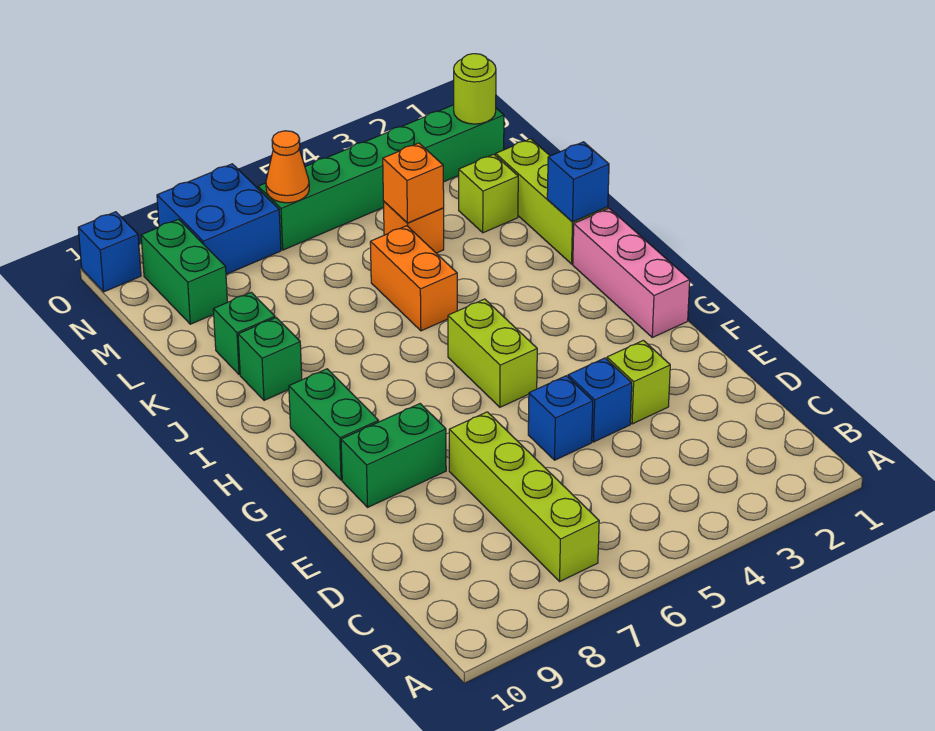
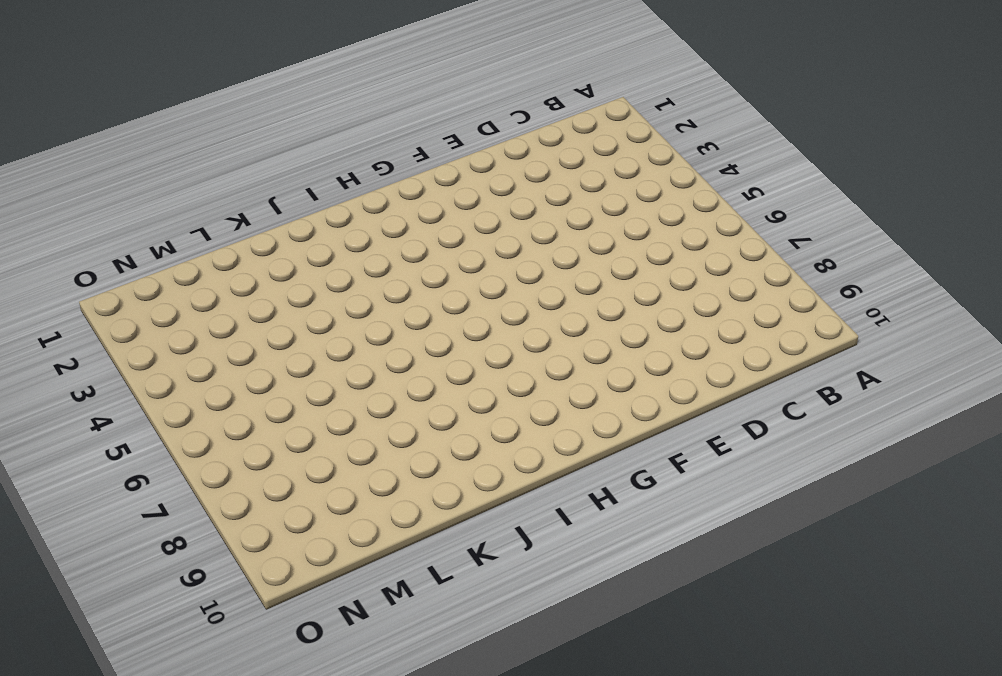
none -> lime 1x4 brick [449,412,599,581]
none -> lime 1x1 brick [607,340,670,424]
none -> blue 1x1 brick [568,358,632,442]

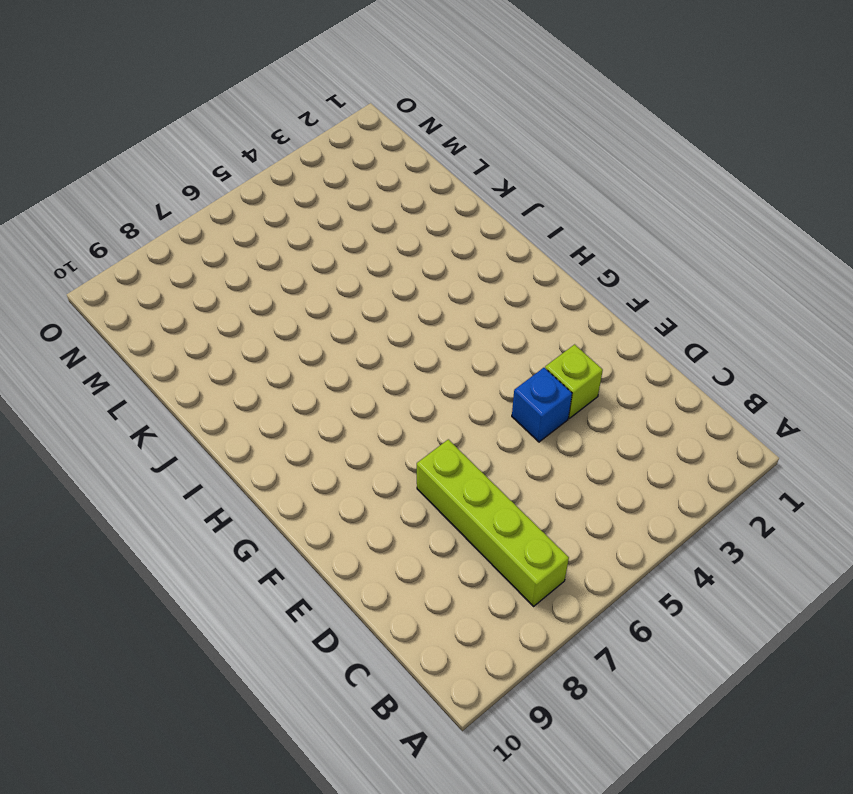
none -> blue 1x1 brick [528,376,593,460]
none -> green 1x2 brick [341,404,446,507]
none -> pink 1x3 brick [573,208,690,337]

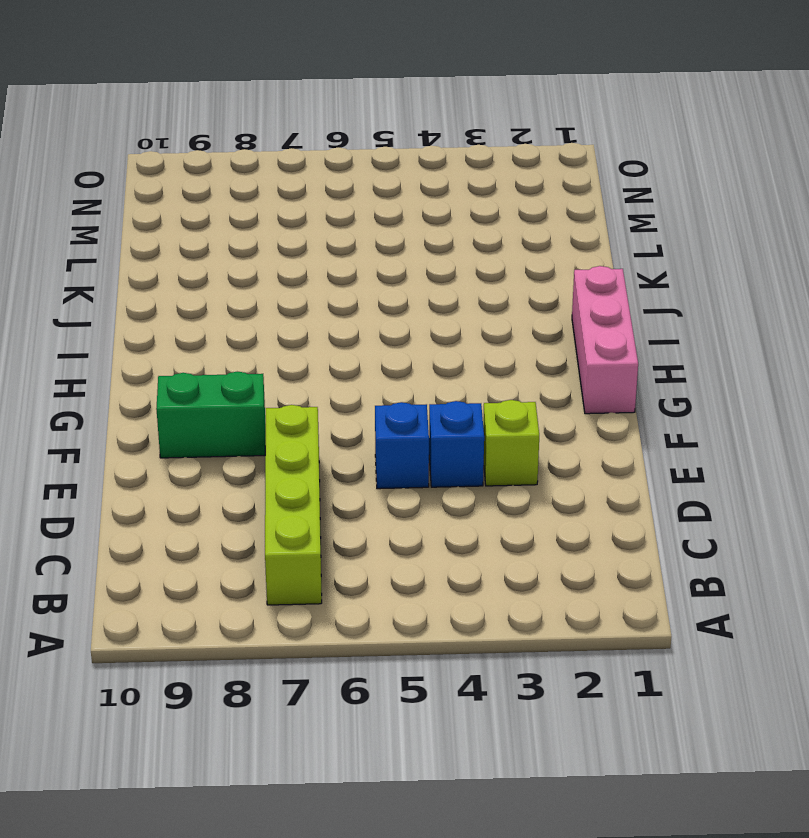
none -> lime 1x2 brick [448,299,537,407]
none -> green 1x2 brick [289,369,379,480]
none -> lime 1x3 brick [496,139,608,264]

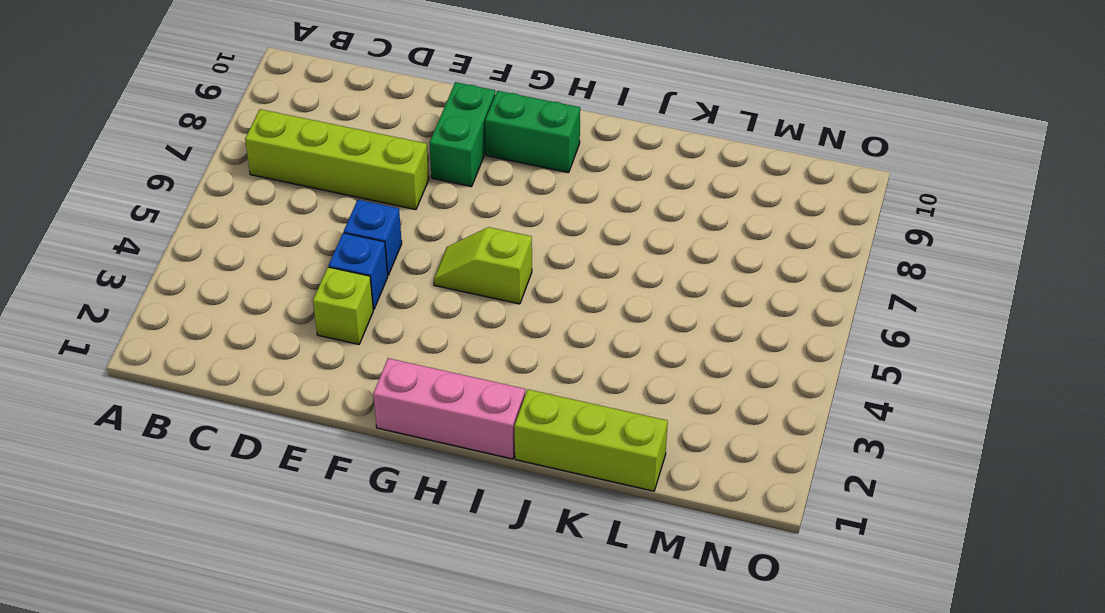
lime 1x2 slope [434,227,532,304] -> lime 1x2 brick [448,299,537,407]
none -> orange 1x2 brick [370,226,457,331]
none -> green 1x1 brick [238,318,302,400]
none -> green 1x1 brick [213,292,275,375]

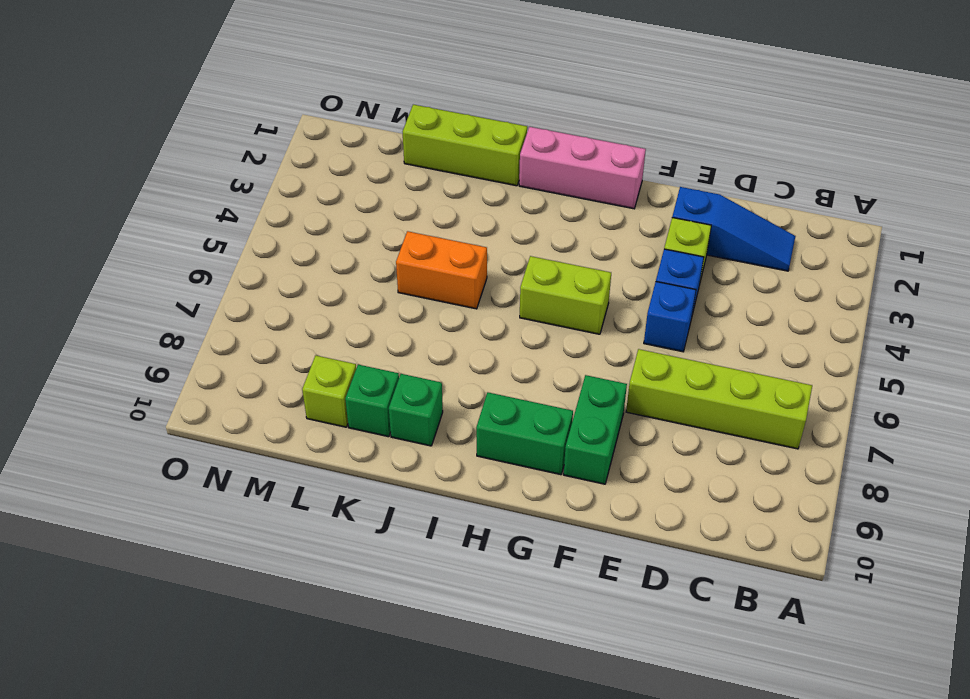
blue 1x3 slope [672,187,796,271] -> none
lime 1x1 brick [302,355,356,427] -> lime 1x1 brick moved to [459,154,518,233]
none -> orange 1x1 brick [383,201,444,253]
none -> green 1x2 brick [141,219,227,324]
none -> green 1x6 brick [258,105,504,250]

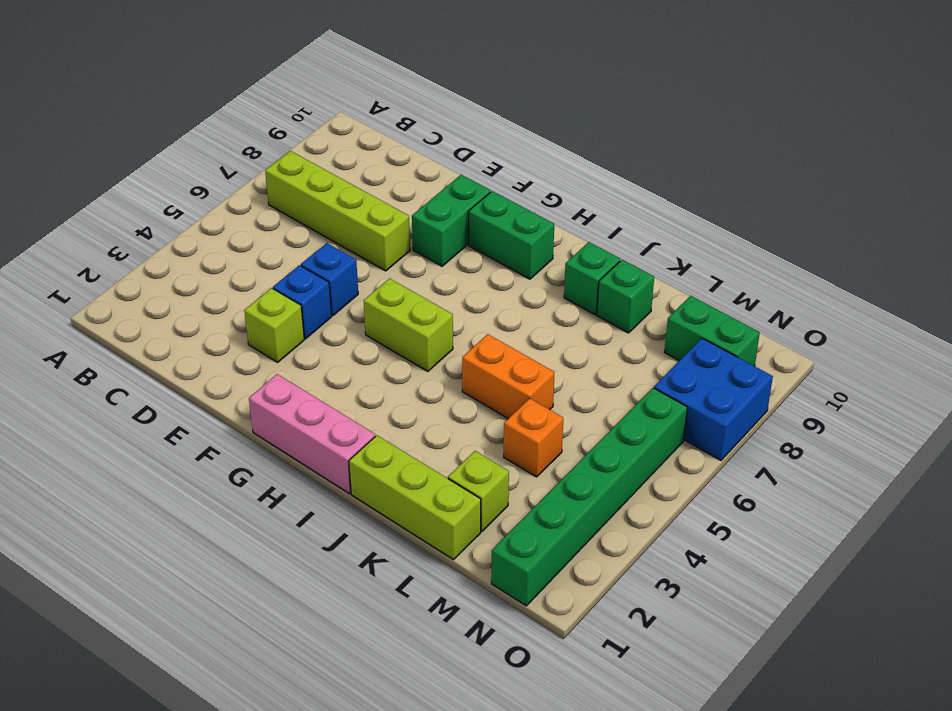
none -> blue 1x1 brick [78,212,141,292]
none -> blue 1x1 brick [547,142,609,222]
none -> orange 1x1 brick [383,143,444,223]

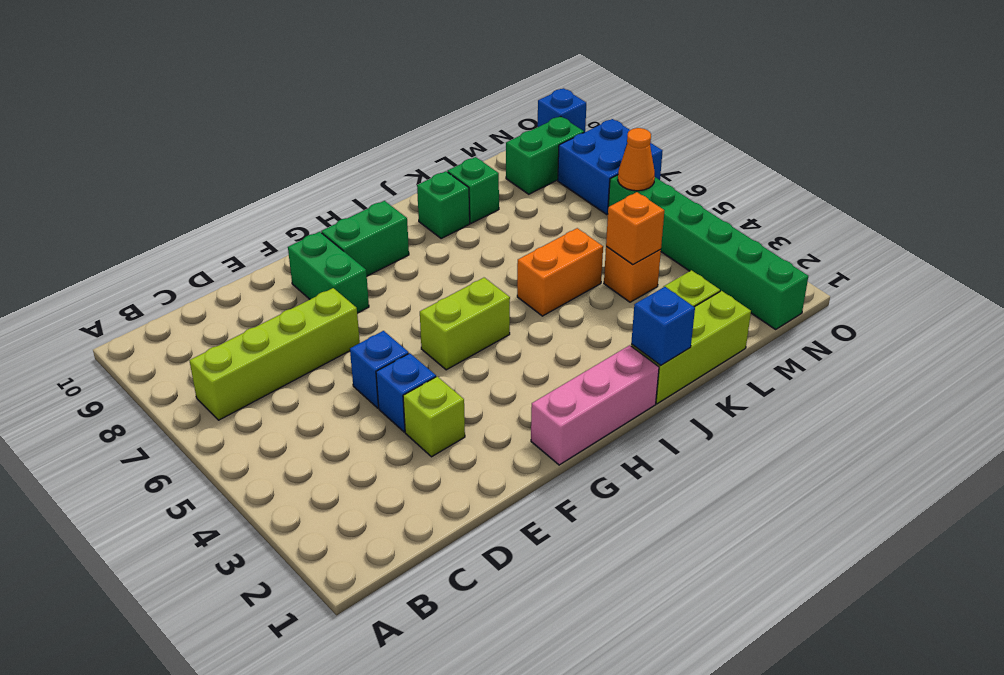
none -> lime 1x1 round brick [454,54,496,124]

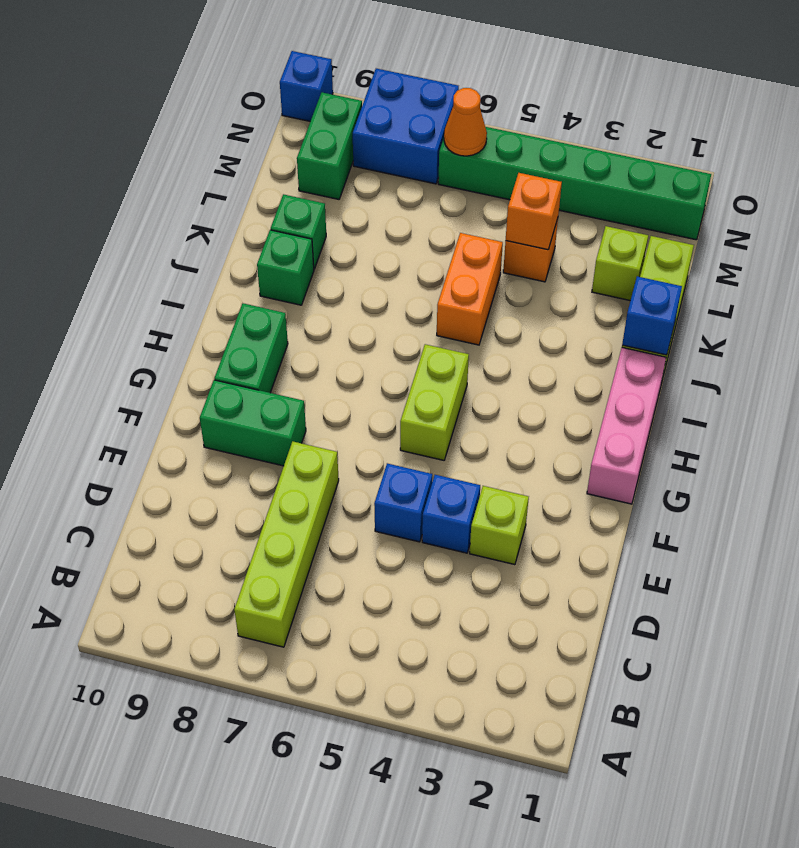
none -> lime 1x1 round brick [454,54,496,124]

